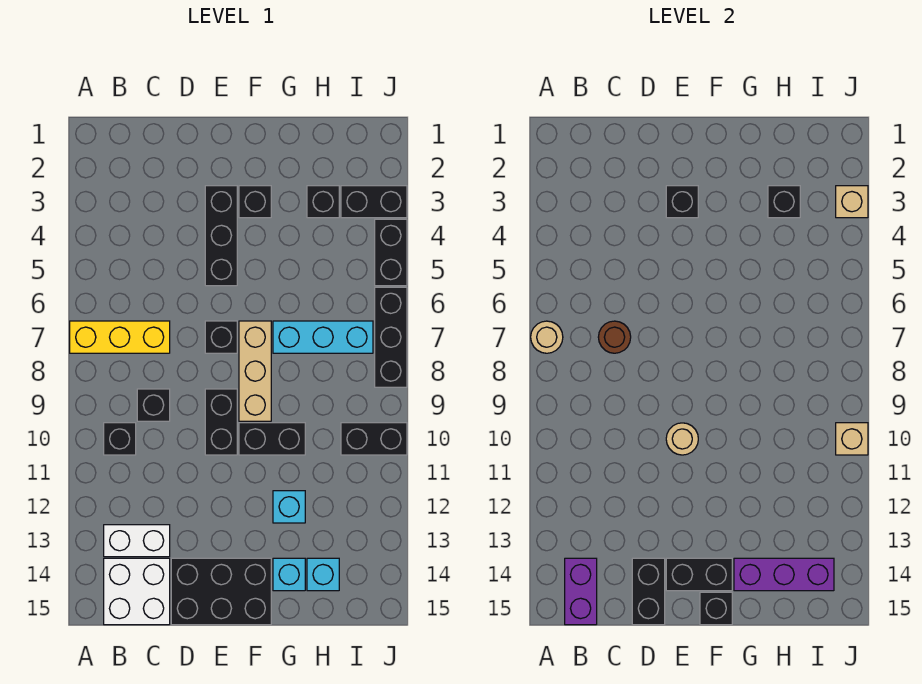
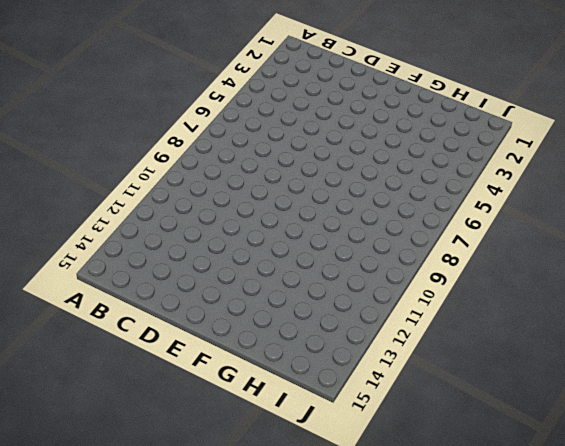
none -> yellow 1x3 brick [70,321,170,353]
none -> black 1x1 brick [104,423,136,455]
none -> white 1x2 brick [104,525,170,557]
none -> white 2x2 brick [104,558,170,625]

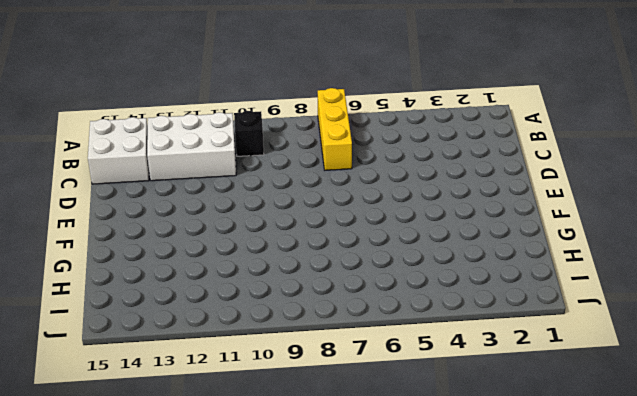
white 2x3 brick [147,112,236,181] -> white 1x2 brick [104,525,170,557]
none -> black 1x1 brick [137,389,170,421]
none -> black 2x3 brick [171,558,271,625]
none -> black 1x3 brick [205,186,237,286]
none -> black 1x1 brick [205,321,237,353]

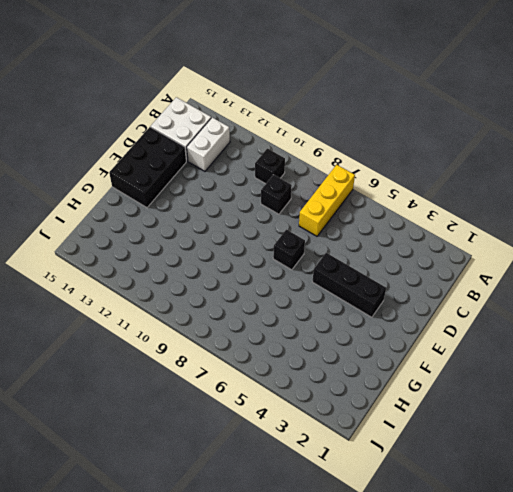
none -> black 1x2 brick [205,389,237,455]
none -> black 1x1 brick [239,186,271,218]
none -> tan 1x3 brick [239,321,271,421]
none -> black 1x2 brick [239,423,305,455]

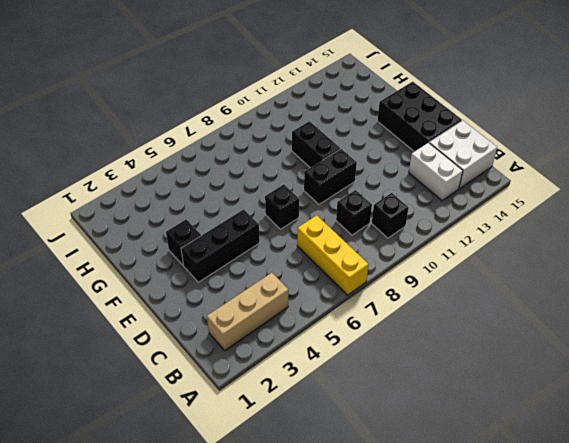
tan 1x3 brick [207,273,288,351] -> tan 1x3 brick moved to [239,321,271,421]
none -> cyan 1x3 brick [273,321,373,353]
none -> cyan 1x1 brick [273,491,305,523]
none -> cyan 1x1 brick [273,558,305,591]
none -> black 1x1 brick [307,186,339,218]

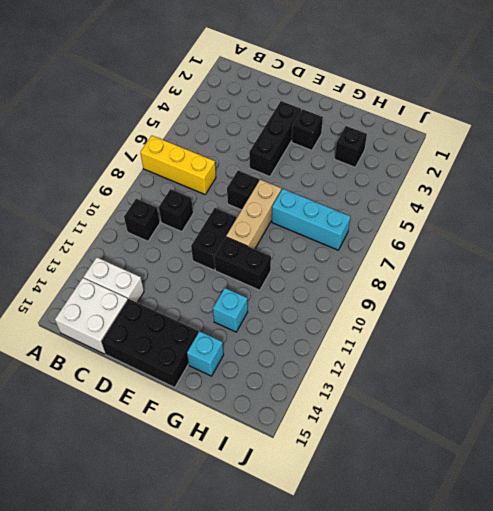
none -> cyan 1x1 brick [307,558,339,591]
none -> black 1x2 brick [341,186,407,218]
none -> black 1x2 brick [341,423,407,455]
none -> black 1x2 brick [375,219,407,286]

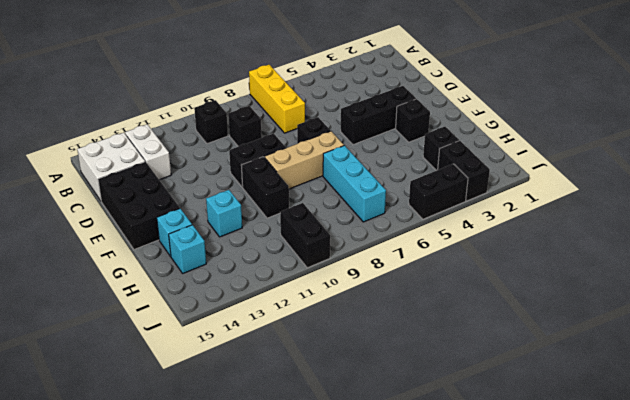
none -> black 1x3 brick [375,287,407,387]
none -> tan 1x1 round brick [531,321,563,353]
none -> purple 1x2 brick [565,558,597,625]
none -> brown 1x1 round brick [598,321,631,353]

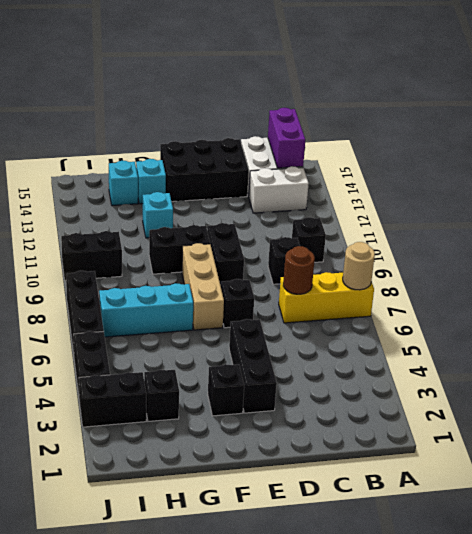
none -> black 1x2 brick [632,558,665,625]
none -> black 1x1 brick [666,186,698,218]
none -> tan 1x1 round brick [666,423,698,455]
none -> black 1x2 brick [666,558,732,591]

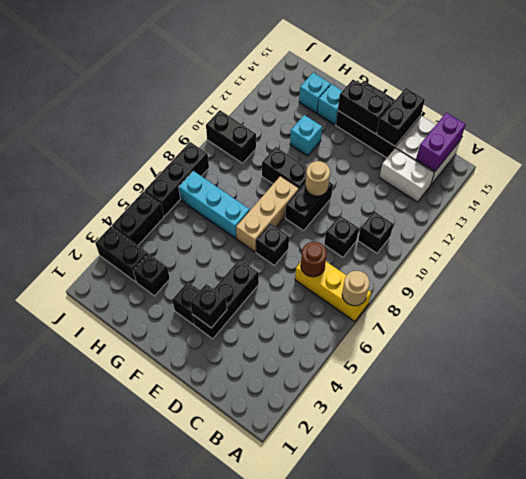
none -> black 1x1 brick [700,592,732,625]
none -> purple 1x3 brick [734,558,834,591]
none -> black 1x1 brick [768,186,800,218]
none -> tan 1x1 brick [836,186,868,218]

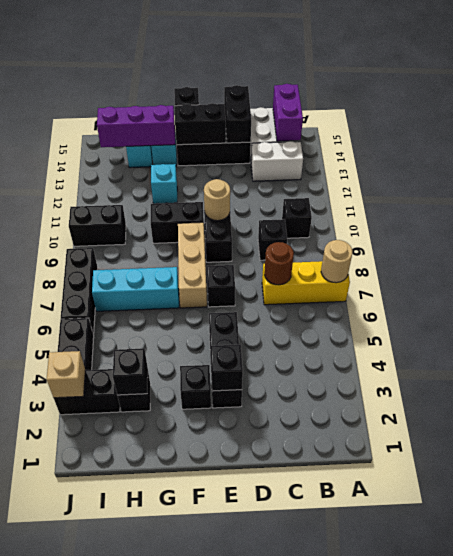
none -> tan 1x1 brick [836,423,868,455]

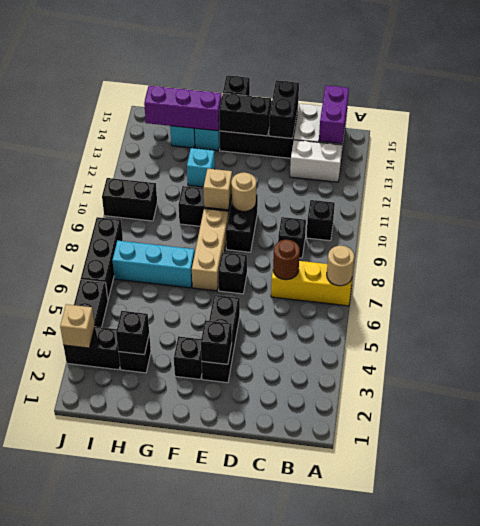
tan 1x1 brick [203,168,232,210] -> tan 1x1 brick moved to [836,423,868,455]

